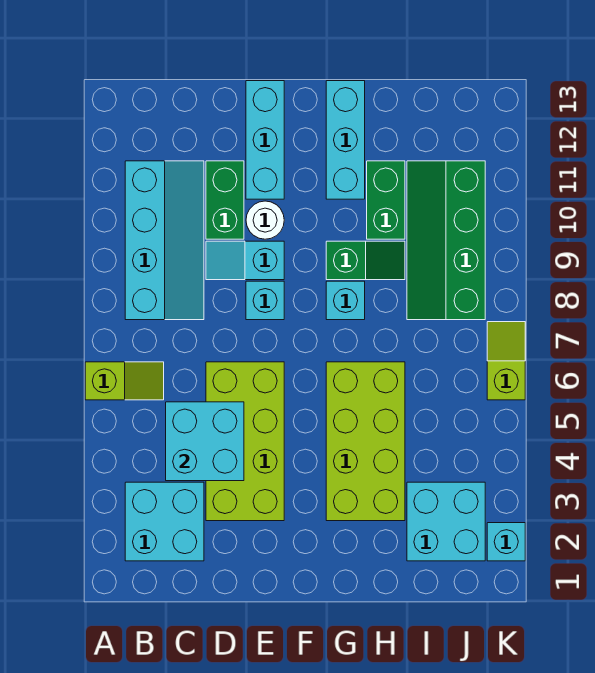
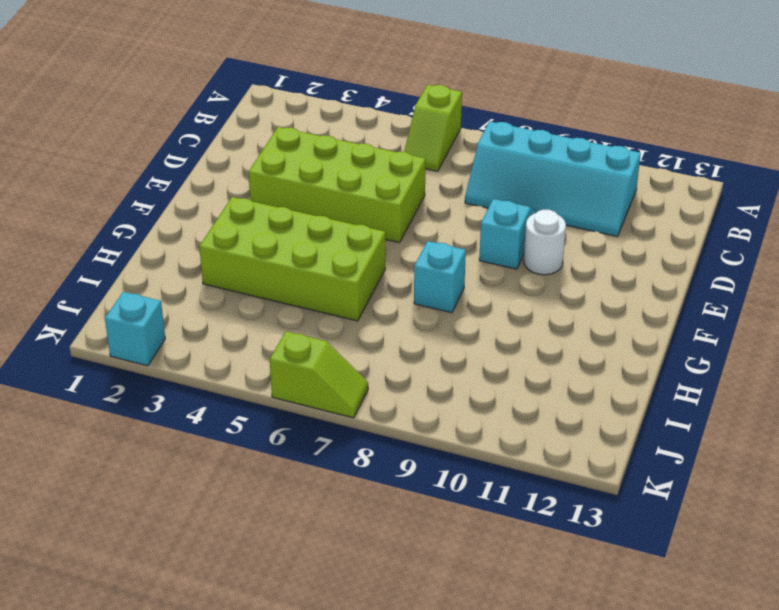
none -> cyan 2x2 brick [125,482,204,561]
none -> green 1x2 brick [206,161,244,239]
none -> cyan 1x1 brick [246,281,284,320]

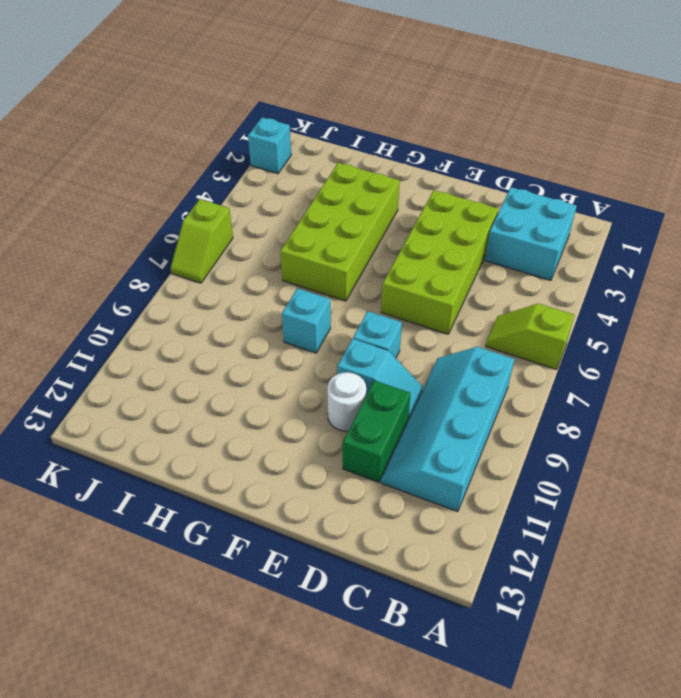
none -> cyan 1x3 brick [246,81,284,199]
none -> green 1x2 slope [326,241,405,280]
none -> cyan 1x3 brick [326,81,365,199]

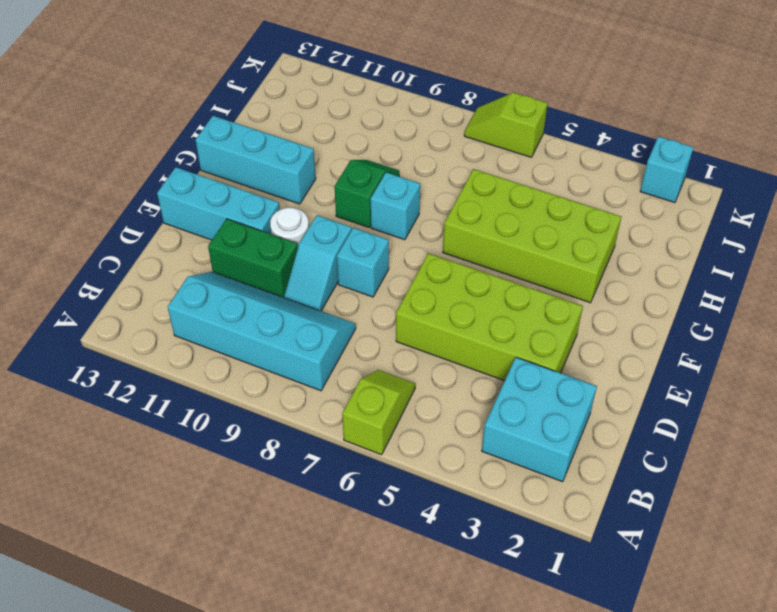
none -> green 1x2 brick [367,161,405,239]
none -> cyan 2x2 brick [407,482,485,561]
none -> green 2x4 slope [407,161,485,320]

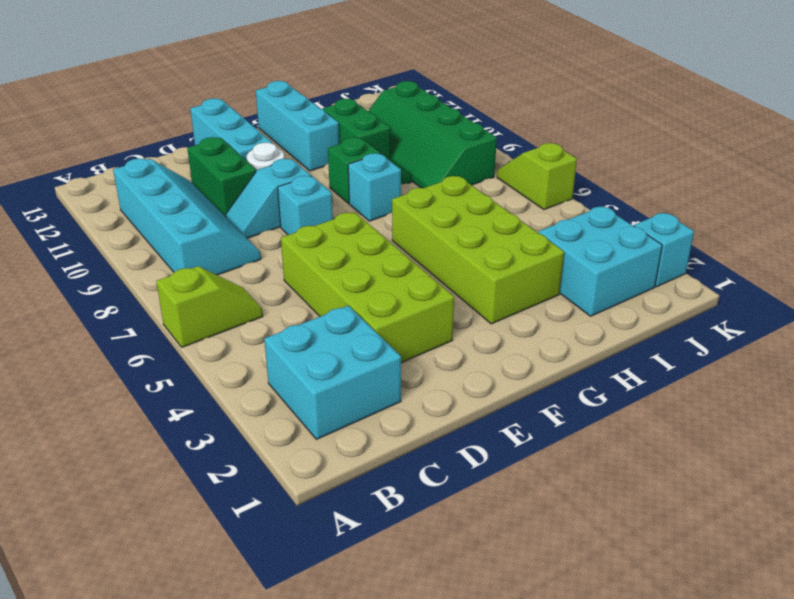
none -> cyan 2x2 brick [166,402,244,481]

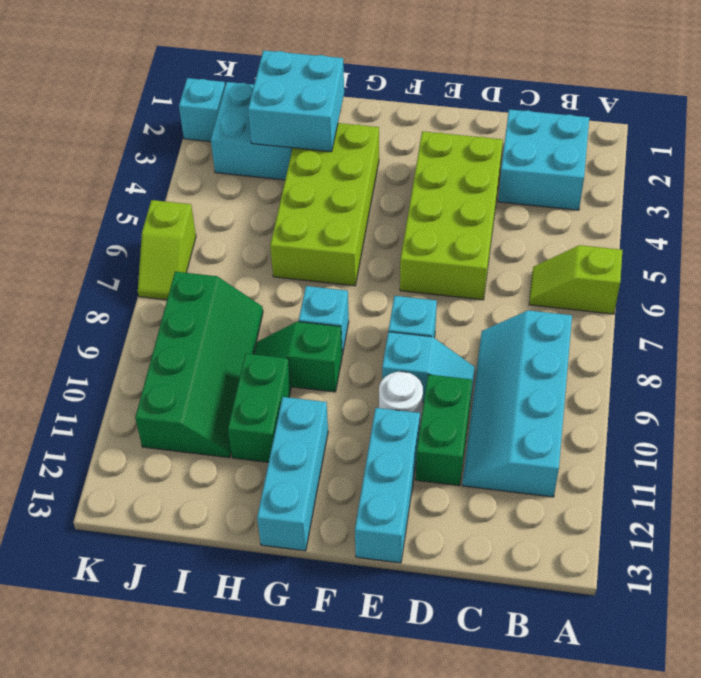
cyan 2x2 brick [248,50,344,152] -> cyan 2x2 brick moved to [166,402,244,481]

